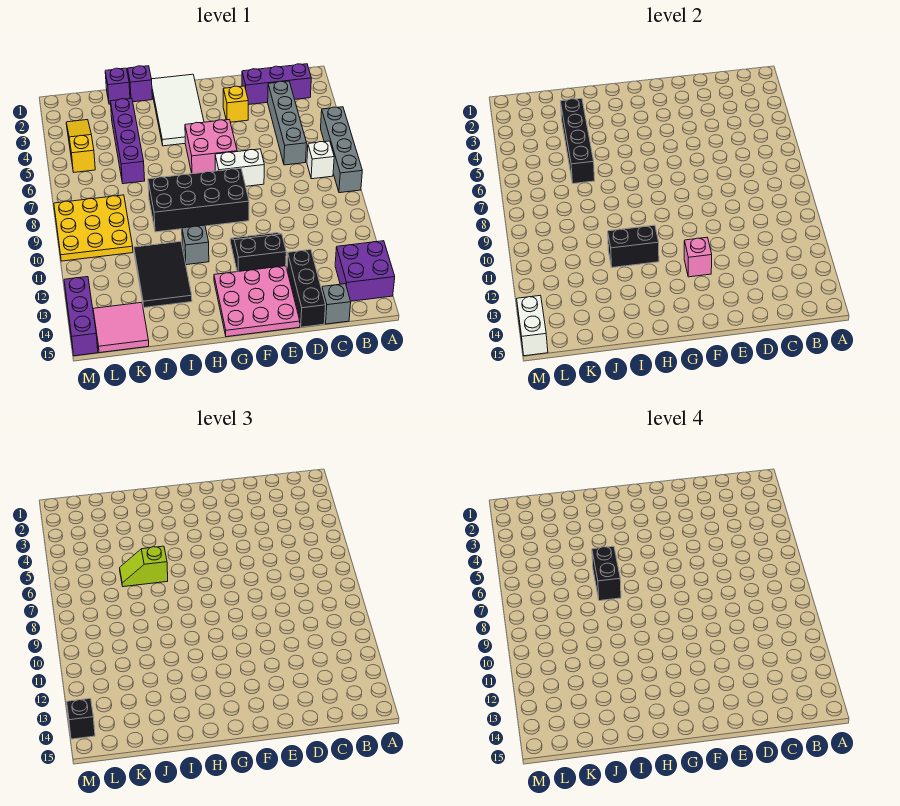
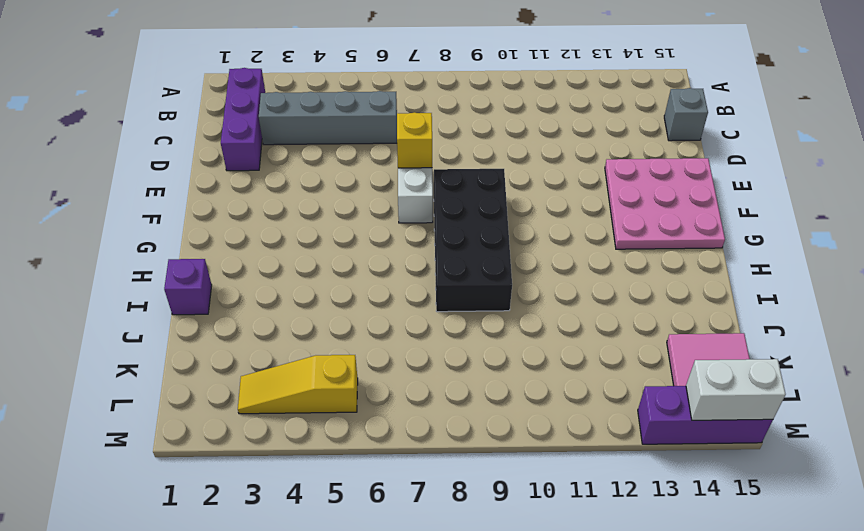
yellow 1x1 brick [397,112,432,168] -> yellow 1x1 brick moved to [223,86,248,122]
none -> grey 1x4 brick [321,107,362,193]
none -> purple 2x2 brick [335,241,395,301]
none -> white 1x1 brick [307,141,334,179]
none -> black 1x3 brick [287,250,326,327]

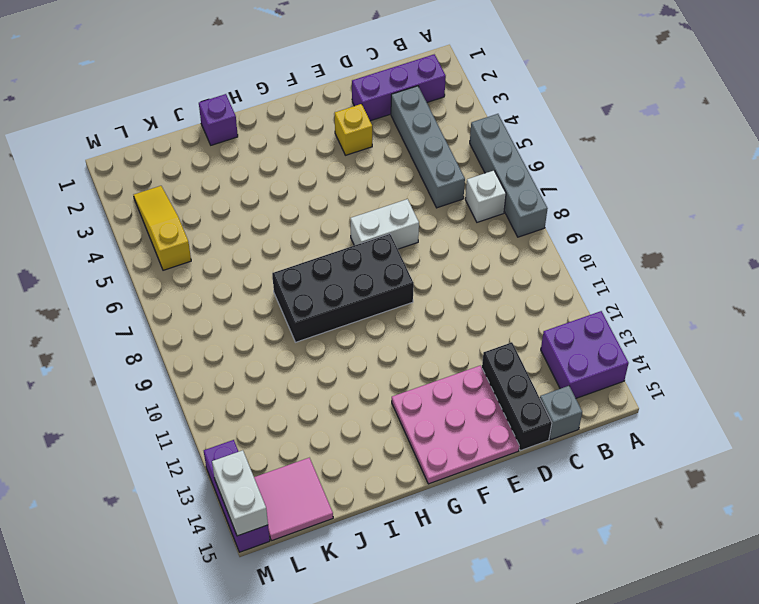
none -> black 2x2 slope [230,233,286,272]
none -> pink 2x2 brick [185,120,237,174]
none -> white 2x4 tile [152,74,204,146]
none -> grey 1x1 brick [182,225,209,265]

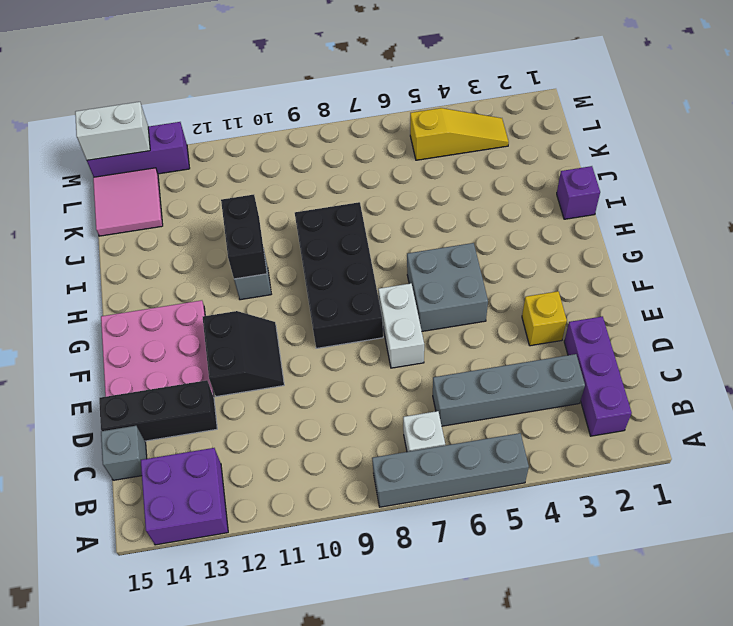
grey 2x2 brick [407,243,488,331] -> pink 2x2 brick [185,120,237,174]
none -> white 2x4 tile [152,74,204,146]
none -> black 2x3 tile [134,241,192,308]
none -> purple 1x1 brick [105,68,130,104]
none -> purple 1x4 brick [111,98,145,184]

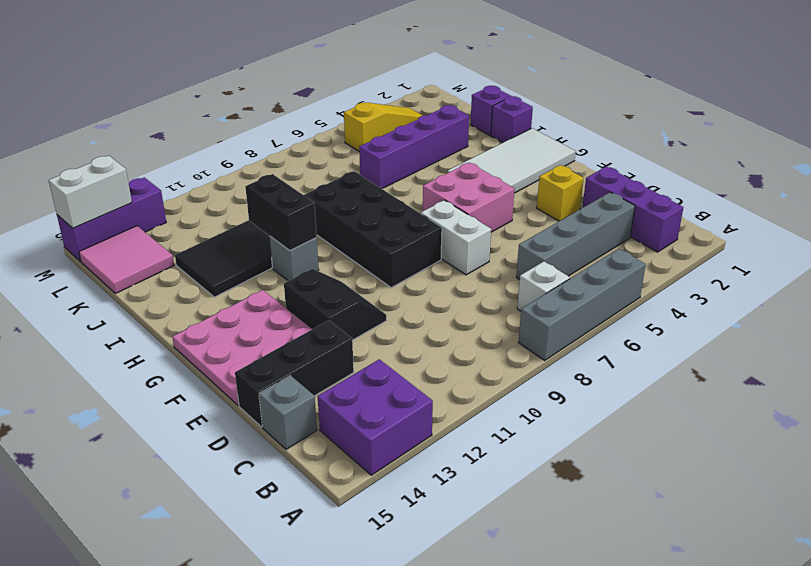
none -> yellow 3x3 plate [54,195,133,261]
none -> pink 1x1 brick [684,237,712,277]
none -> black 1x4 brick [561,98,595,184]
none -> lime 1x2 slope [120,546,168,587]

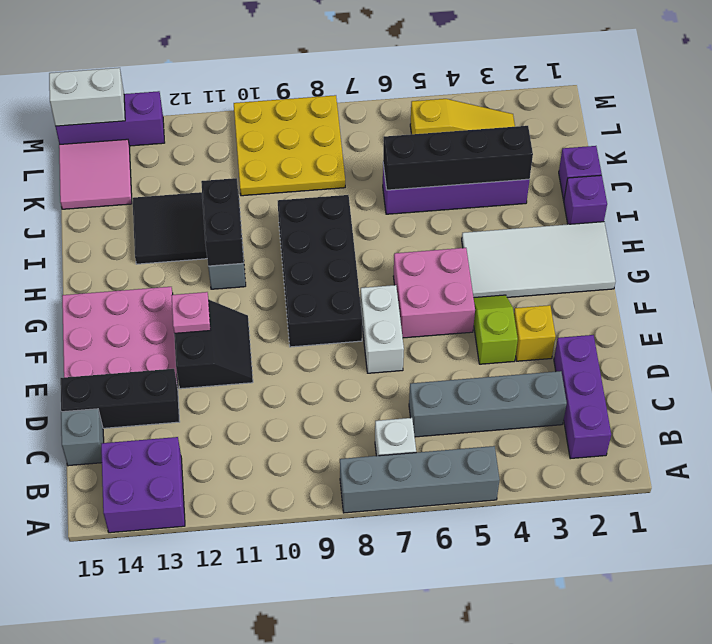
lime 1x2 slope [474,295,518,364] -> lime 1x2 slope moved to [120,546,168,587]
pink 1x1 plate [171,292,210,333] -> pink 1x1 brick [684,237,712,277]
none -> black 1x1 brick [67,698,95,739]
none -> black 1x2 brick [592,546,621,601]

